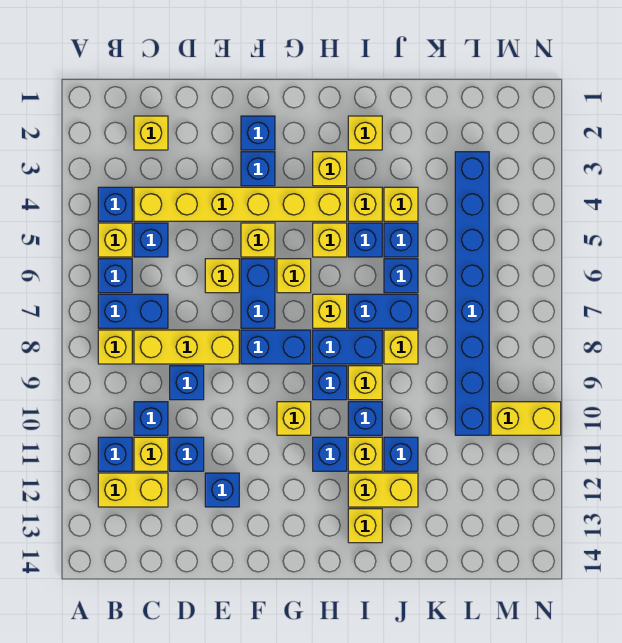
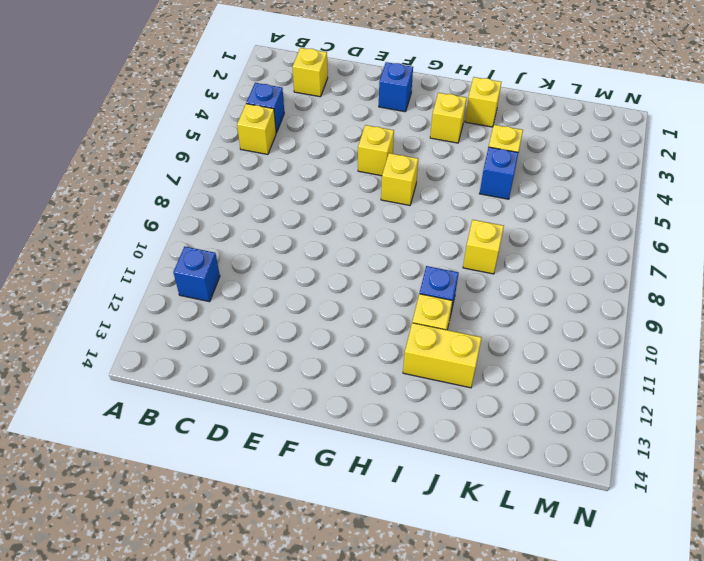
none -> blue 1x1 brick [98,259,132,293]
none -> blue 1x2 brick [98,294,168,328]
none -> yellow 1x1 brick [98,330,132,364]
none -> yellow 1x2 brick [98,473,168,507]

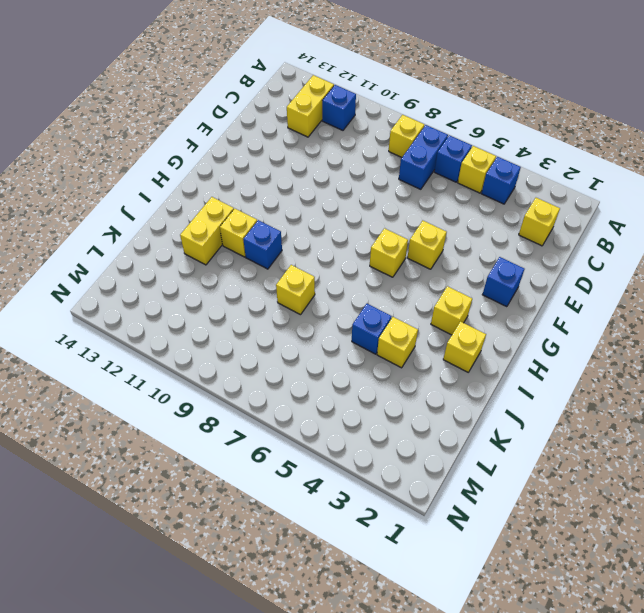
none -> yellow 1x6 brick [134,187,347,221]
none -> blue 1x1 brick [134,223,168,257]
none -> yellow 1x3 brick [134,330,239,364]
none -> blue 1x1 brick [134,402,168,435]

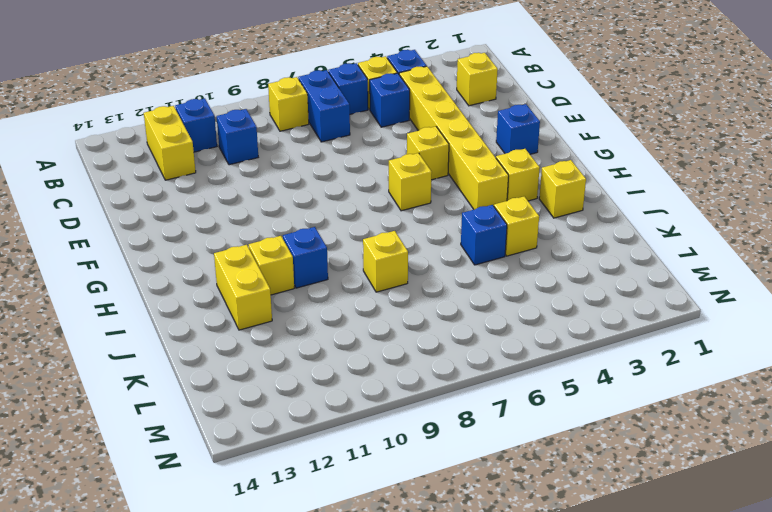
none -> yellow 1x3 brick [134,330,239,364]
none -> yellow 1x1 brick [134,437,168,471]
none -> blue 1x1 brick [170,366,204,400]
none -> blue 1x1 brick [170,437,204,471]

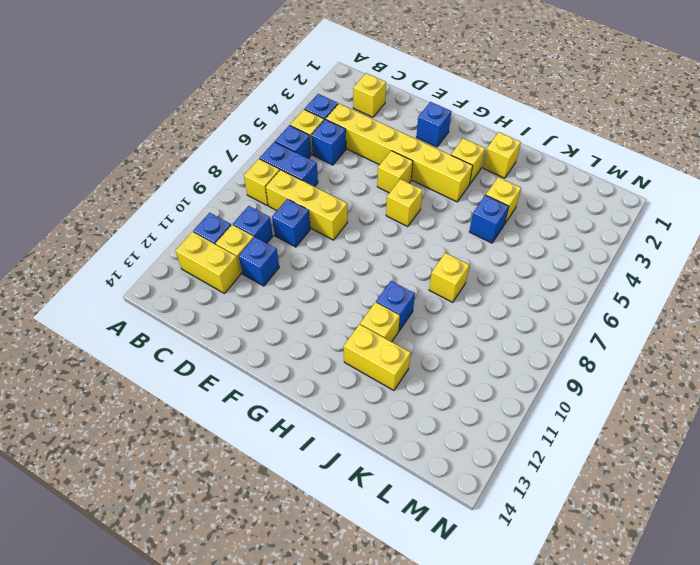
none -> yellow 1x1 brick [205,259,239,293]
none -> blue 1x1 brick [205,473,239,507]
none -> blue 1x1 brick [241,152,275,186]
none -> blue 1x2 brick [241,259,275,328]

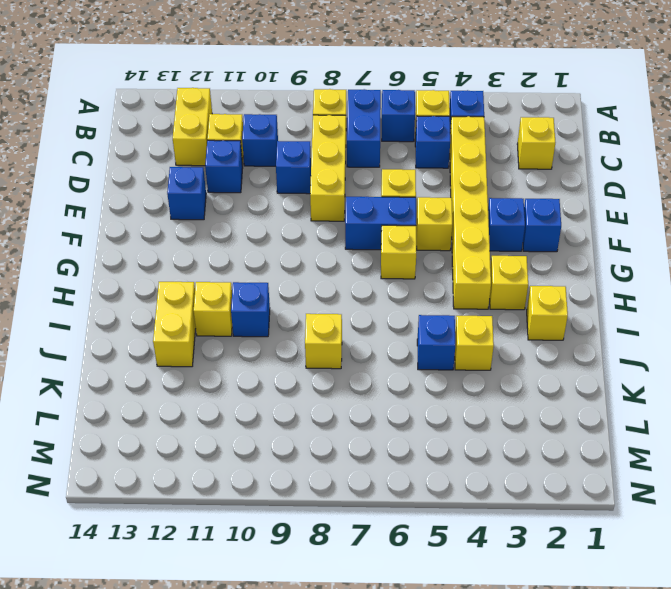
none -> blue 1x1 brick [98,437,132,471]
none -> blue 1x2 brick [241,330,311,364]
none -> yellow 1x1 brick [277,402,311,435]
none -> yellow 1x1 brick [313,223,347,257]

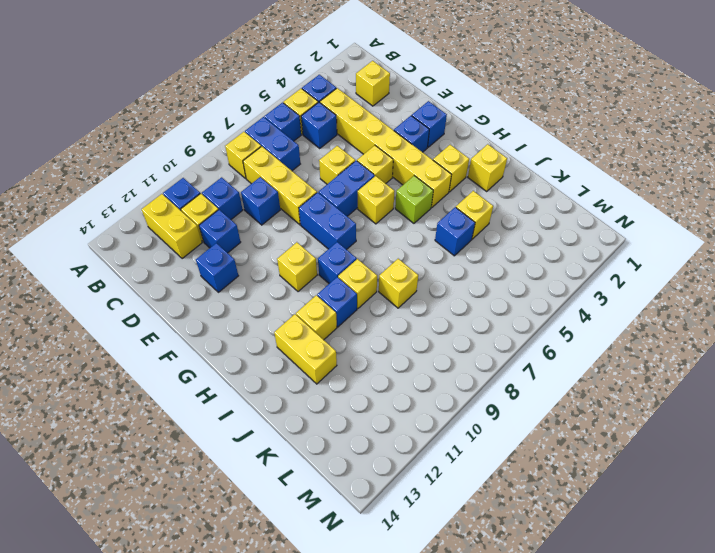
lime 1x1 brick [395,176,433,223] -> yellow 1x1 brick [313,223,347,257]
none -> yellow 1x1 brick [313,294,347,328]
none -> blue 1x2 brick [313,330,382,364]
none -> blue 1x1 brick [313,437,347,471]
none -> yellow 1x1 brick [348,187,382,221]

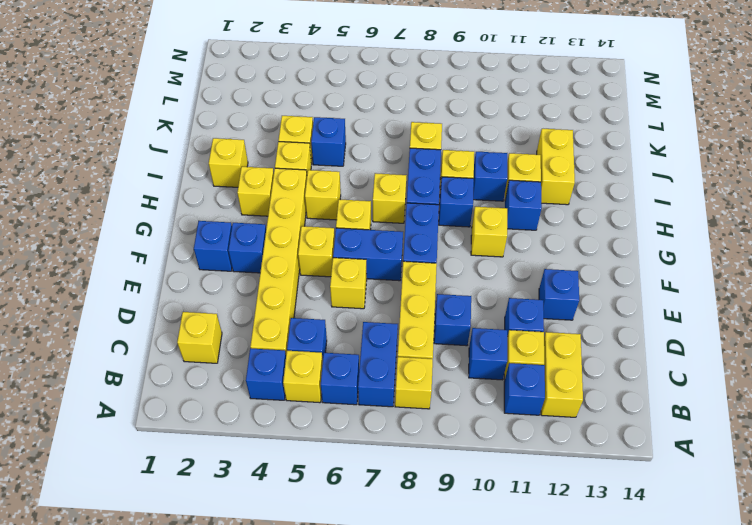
none -> blue 1x1 brick [348,223,382,257]
none -> blue 1x2 brick [348,294,418,328]
none -> yellow 1x1 brick [348,509,382,543]
none -> blue 1x1 brick [384,259,418,293]

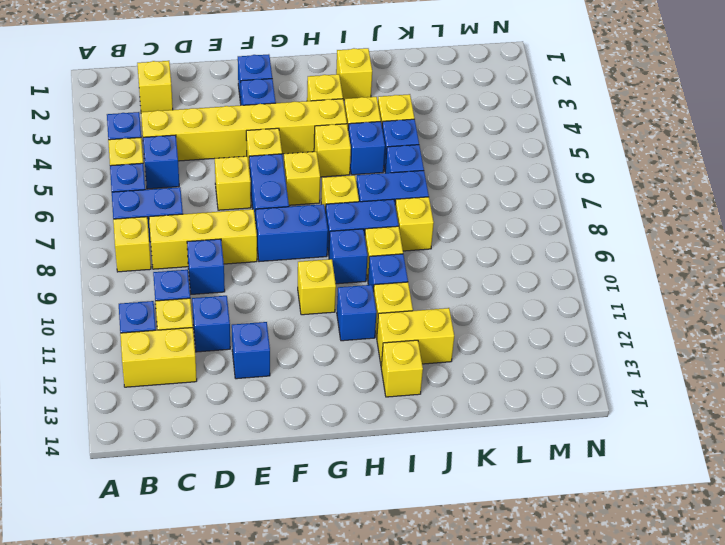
none -> blue 1x1 brick [384,437,418,471]
none -> blue 1x8 brick [455,152,489,435]
none -> yellow 1x2 brick [491,402,561,435]

